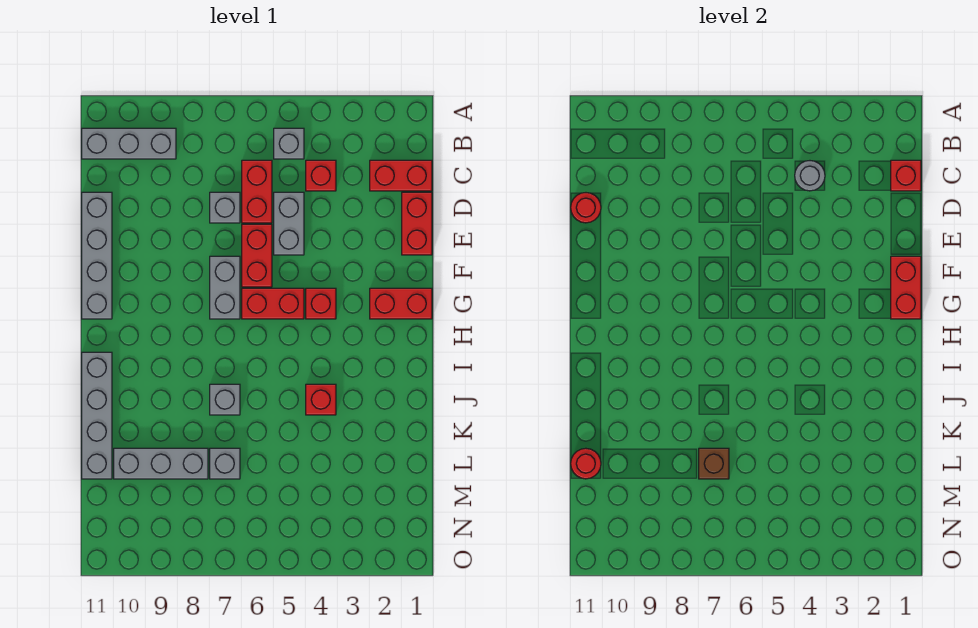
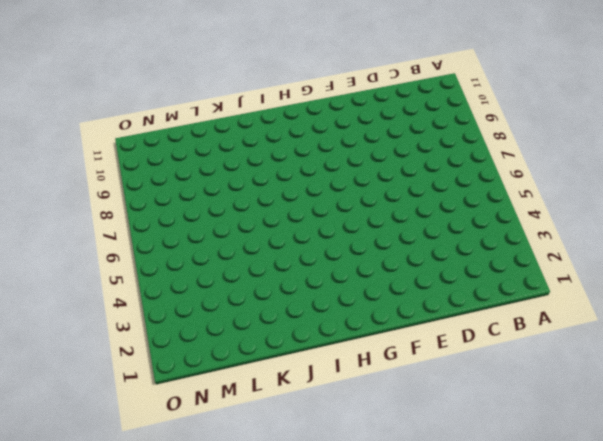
none -> grey 1x1 brick [274,128,304,159]
none -> grey 1x3 brick [82,128,176,159]
none -> red 1x2 brick [370,160,432,191]

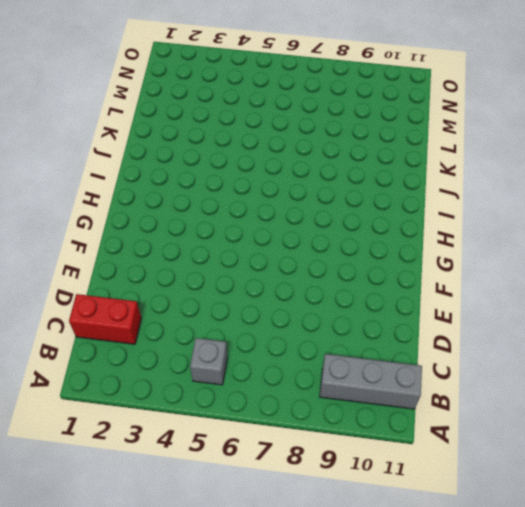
none -> red 1x1 brick [306,160,336,191]
none -> red 1x2 brick [242,160,272,223]
none -> red 1x2 brick [402,192,432,255]

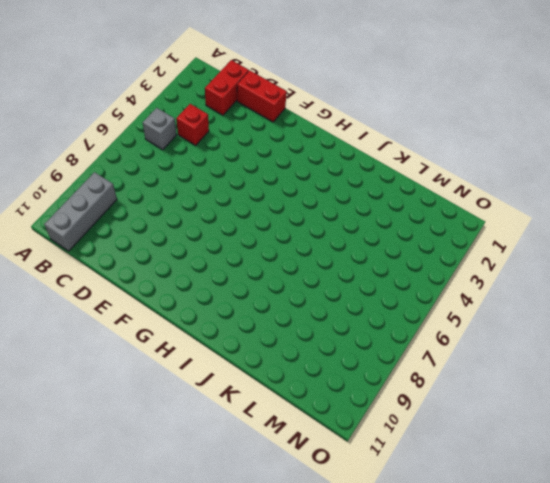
none -> red 1x2 brick [242,160,272,223]
none -> grey 1x2 brick [274,192,304,255]
none -> grey 1x1 brick [210,192,240,223]

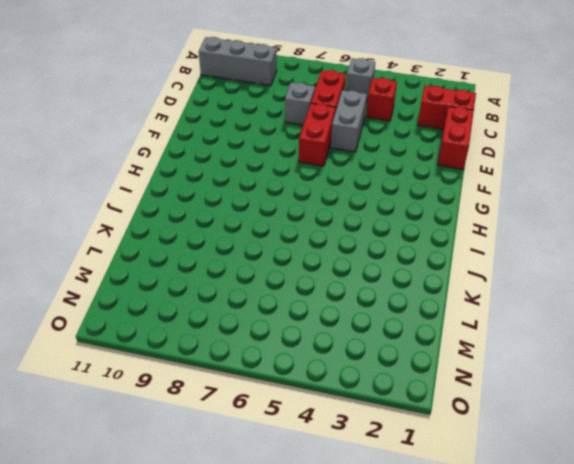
none -> grey 1x4 brick [82,192,112,319]
none -> grey 1x2 brick [210,256,240,319]
none -> red 1x2 brick [370,288,432,319]

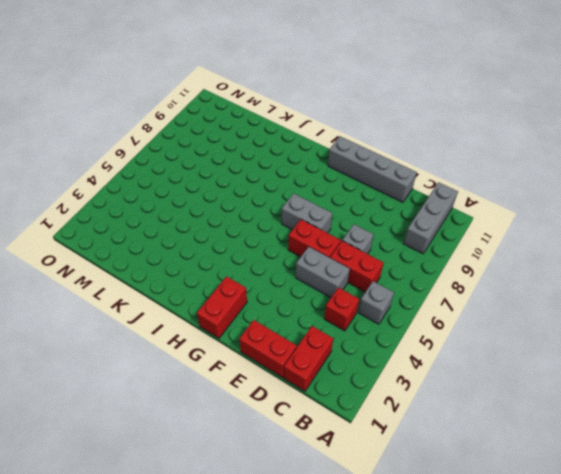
none -> red 1x1 brick [306,288,336,319]
none -> red 1x2 brick [242,288,304,319]
none -> grey 1x4 brick [82,352,112,479]

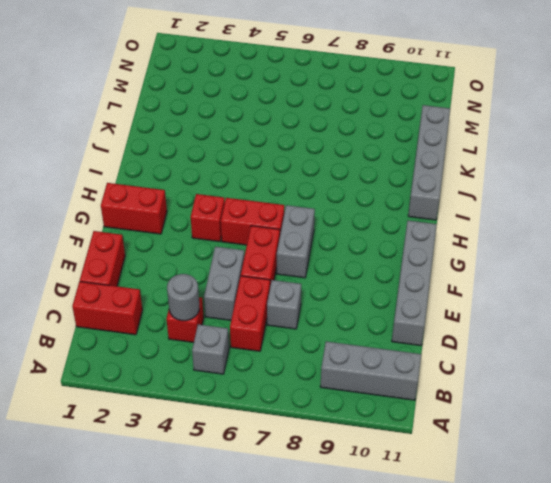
none -> red 1x1 brick [306,384,336,415]
none -> grey 1x1 brick [210,384,240,415]
none -> grey 1x1 brick [210,448,240,479]

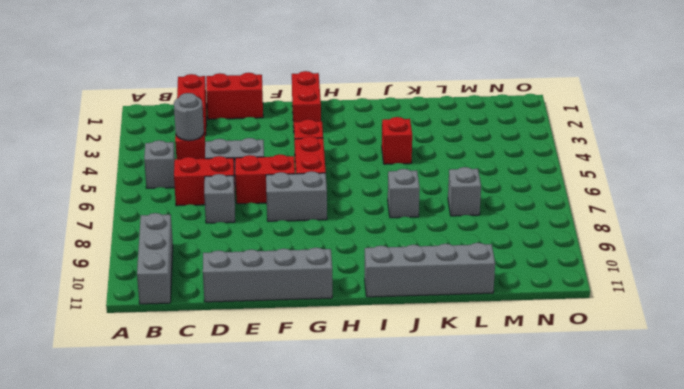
none -> grey 1x3 brick [114,448,208,479]
none -> red 1x1 brick [891,160,921,191]
none -> red 1x1 round brick [571,193,601,223]

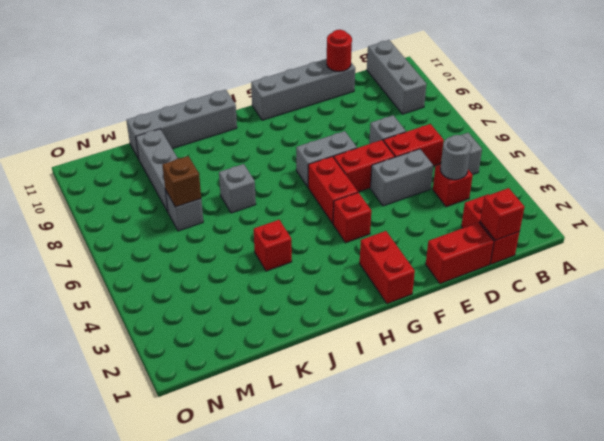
none -> red 1x2 brick [891,256,921,319]
none -> red 1x1 round brick [571,448,601,479]

